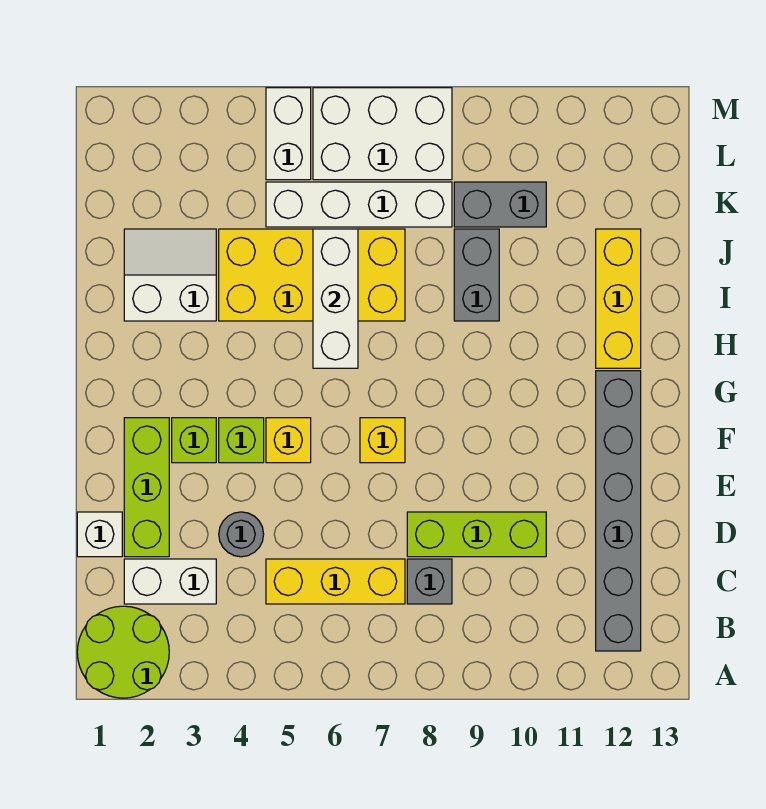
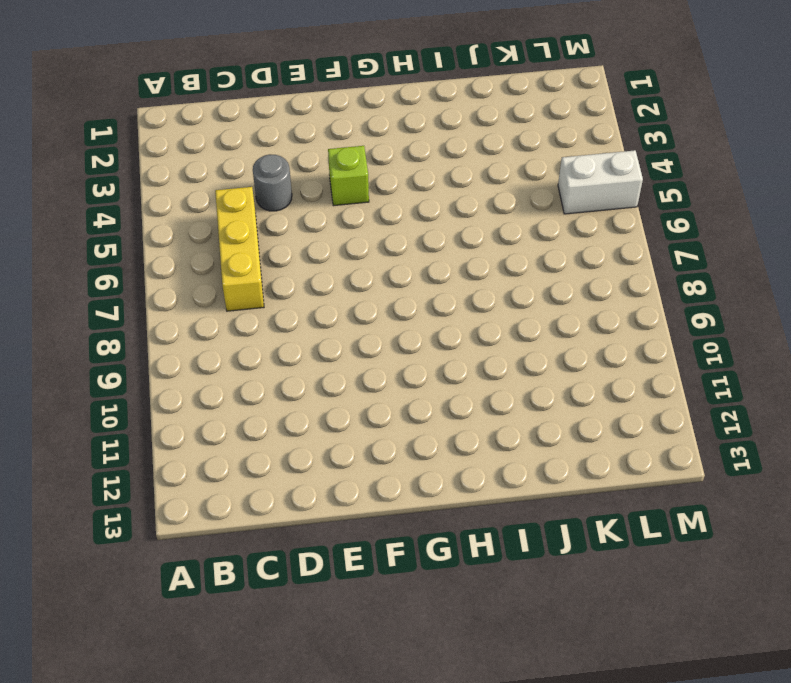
none -> lime 2x2 round brick [77,606,169,698]
none -> grey 1x6 brick [596,371,641,651]
none -> white 1x2 brick [124,559,216,604]

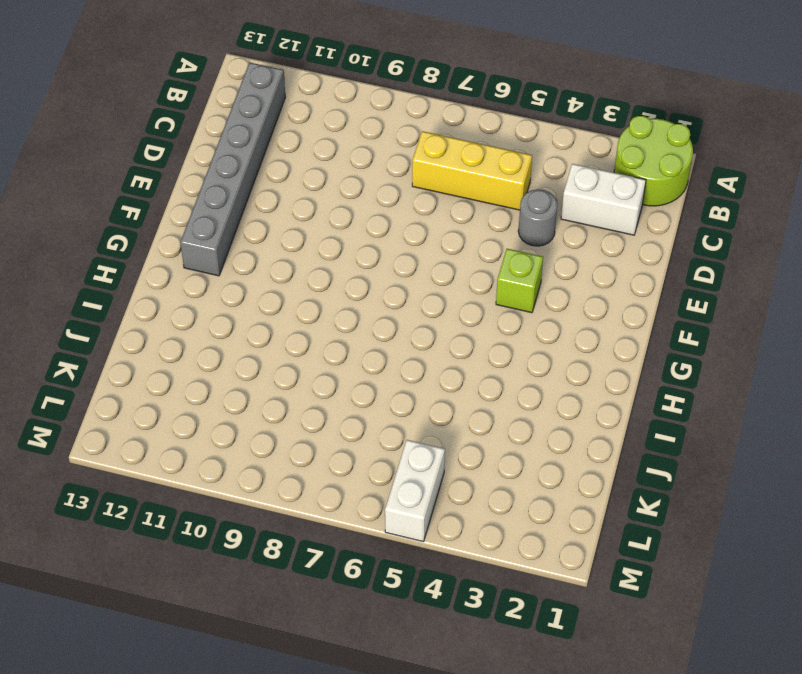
none -> grey 1x1 brick [407,559,452,604]
none -> white 1x1 brick [77,512,122,557]
none -> lime 1x3 brick [124,418,169,557]

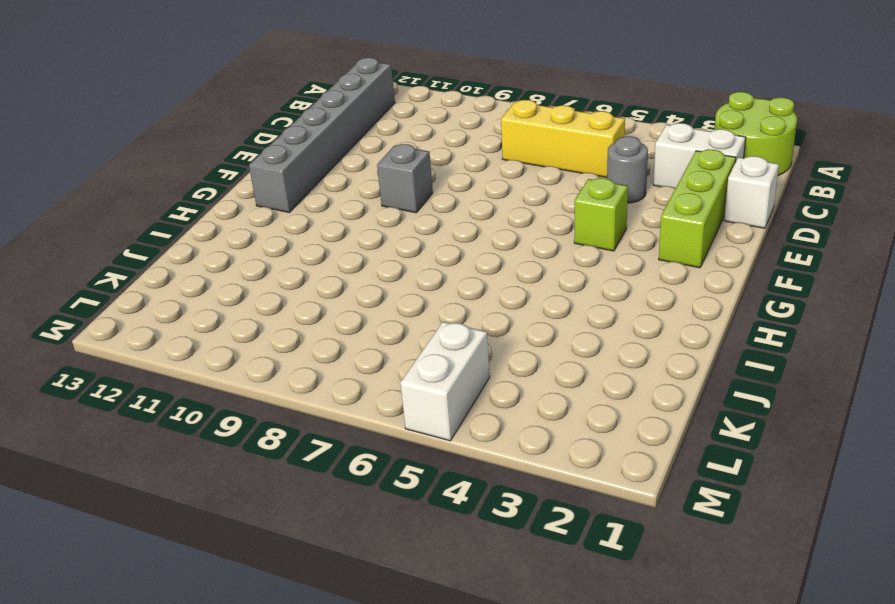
grey 1x1 brick [377,144,433,213] -> grey 1x1 brick moved to [407,559,452,604]
none -> lime 1x3 brick [407,512,546,557]
none -> lime 1x1 brick [172,418,216,463]
none -> yellow 1x1 brick [266,418,311,463]

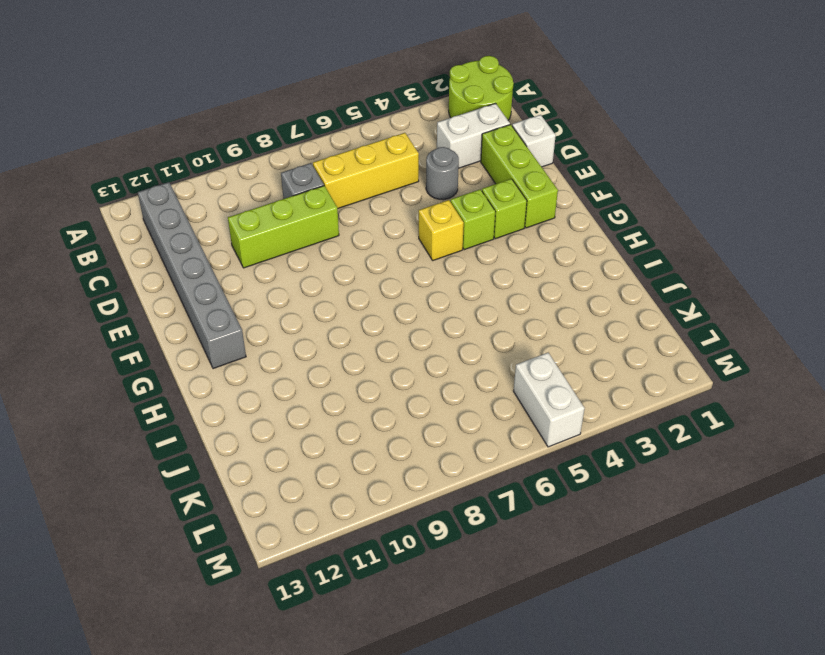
none -> yellow 1x1 brick [360,418,405,463]
none -> yellow 1x3 brick [596,229,641,368]
none -> white 2x2 slope [124,229,216,321]

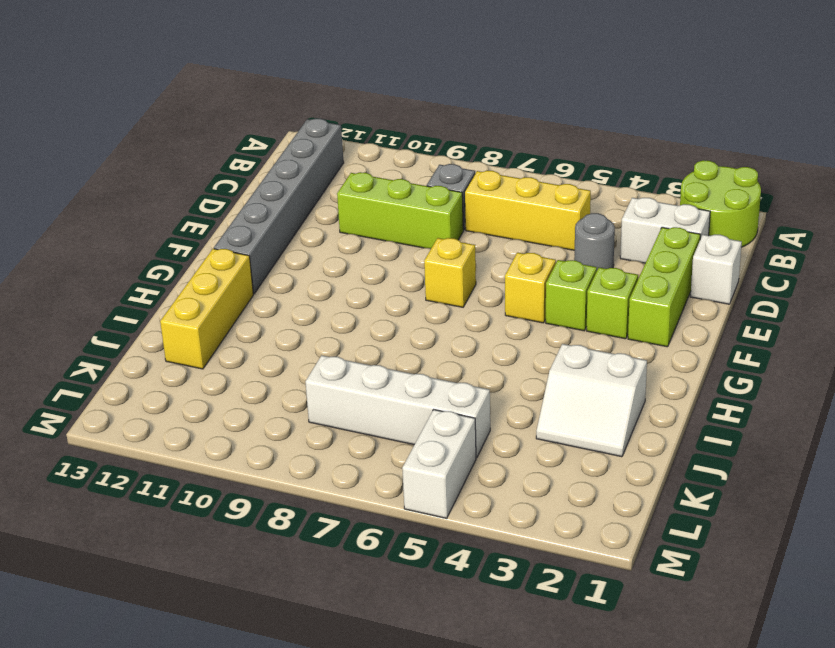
none -> yellow 2x4 brick [219,229,405,321]
none -> grey 1x2 brick [454,229,499,321]
none -> grey 1x2 brick [454,182,546,227]

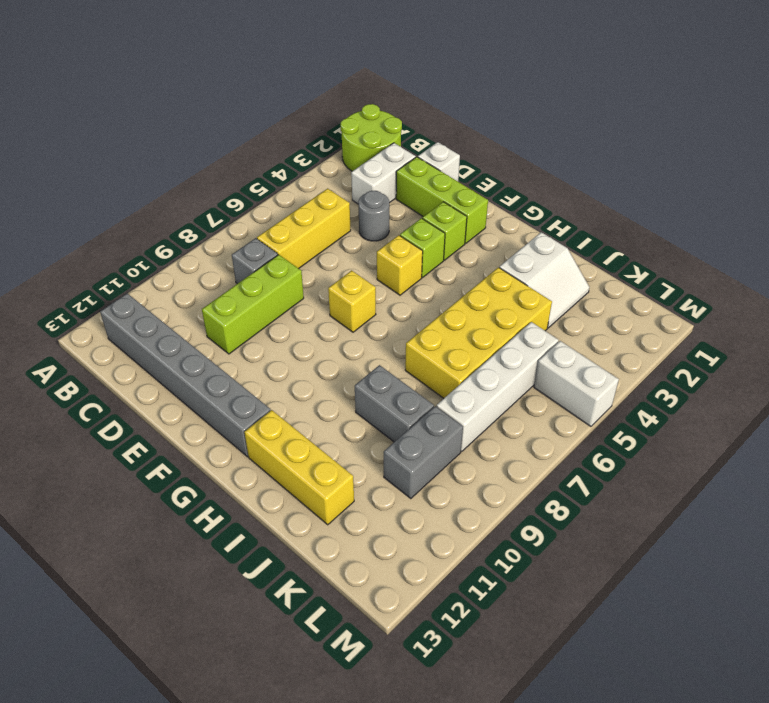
none -> white 2x3 brick [313,88,452,180]
none -> white 1x3 brick [313,229,358,368]

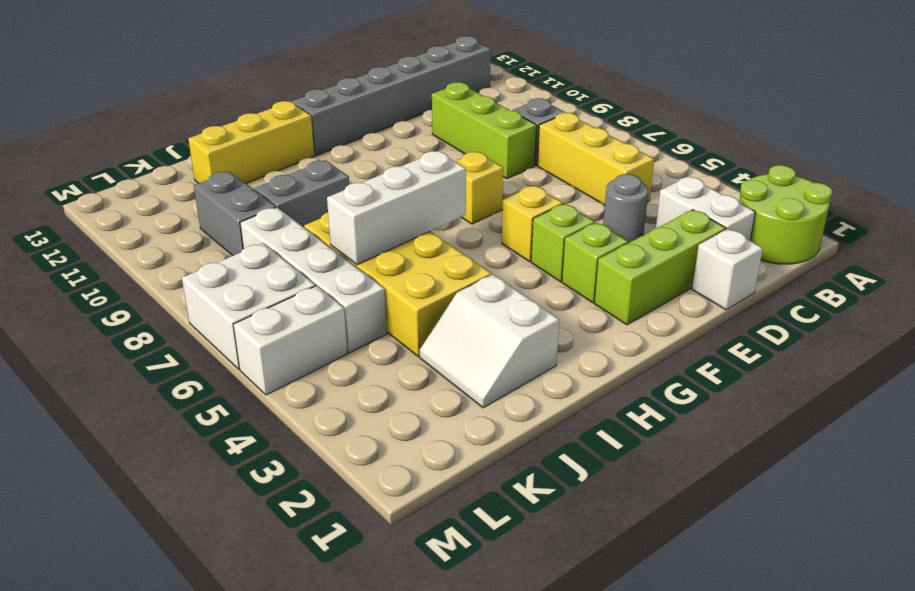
white 2x2 brick [182,243,315,369] -> white 2x3 brick [313,88,452,180]

